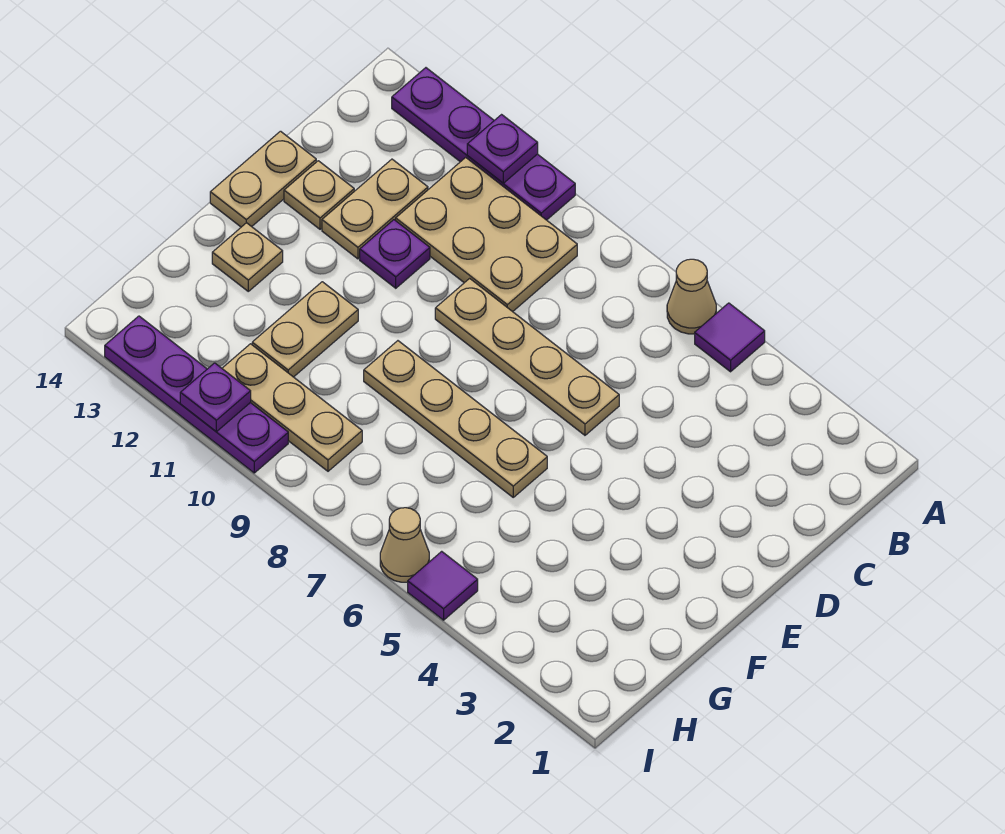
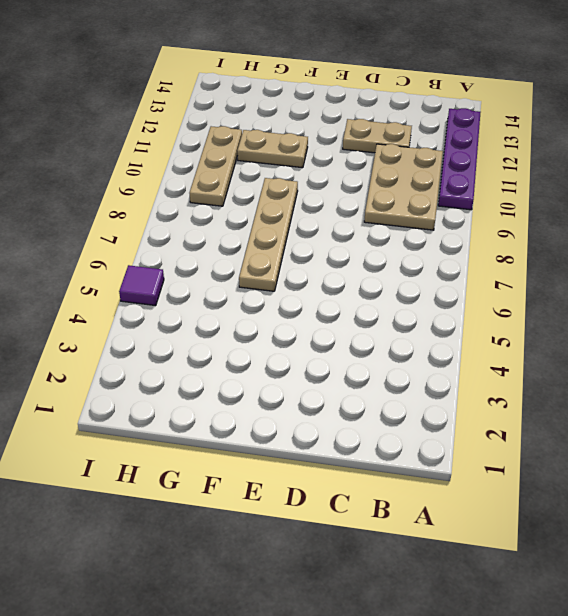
none -> purple 1x1 tile [695,303,765,372]
none -> tan 1x1 cone [667,259,716,334]
none -> tan 1x4 plate [435,278,619,435]

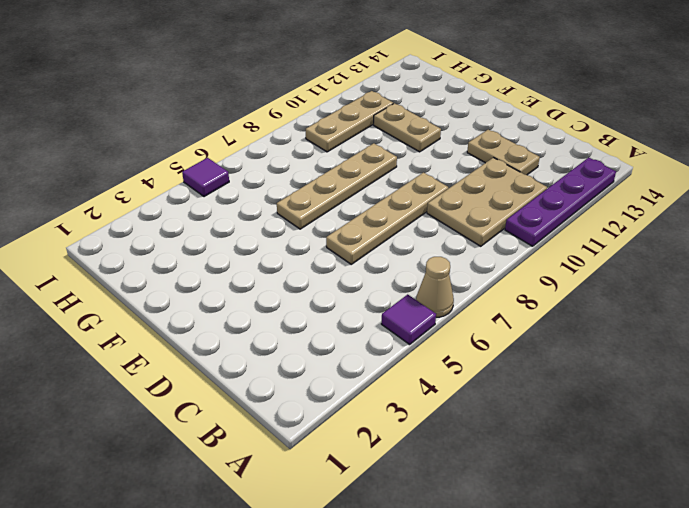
none -> purple 1x1 plate [360,220,430,288]
none -> tan 1x1 plate [284,161,354,229]
none -> tan 1x2 plate [210,131,316,227]

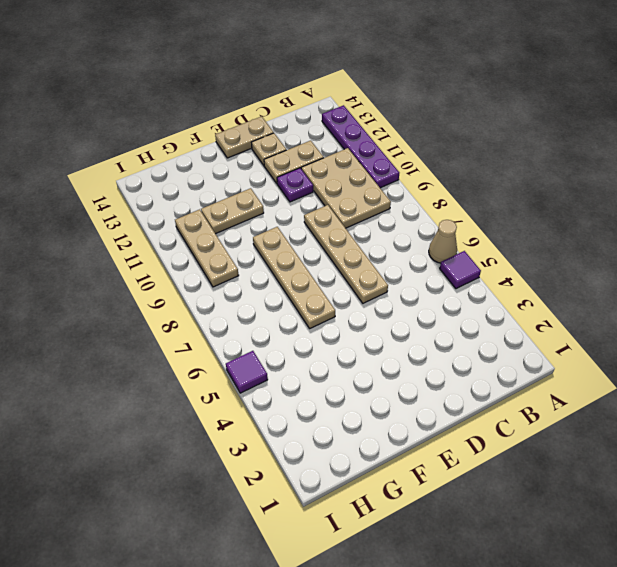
none -> tan 1x1 plate [212,223,283,291]
none -> tan 1x1 cone [380,508,429,582]
none -> purple 1x4 plate [105,316,288,473]

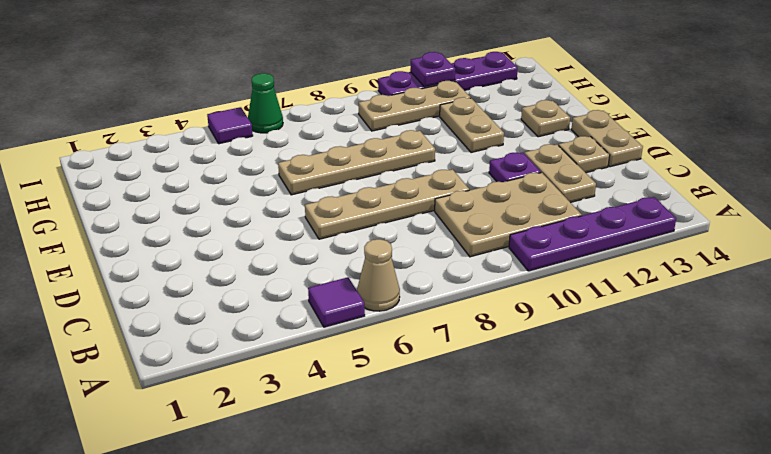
green 1x1 cone [248,73,283,133] -> tan 1x1 cone [380,508,429,582]
none -> purple 1x1 plate [467,115,538,183]

